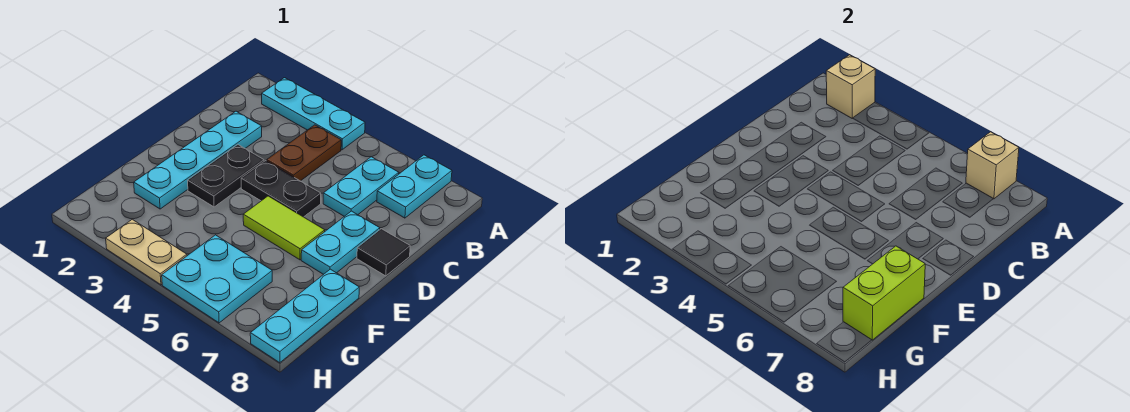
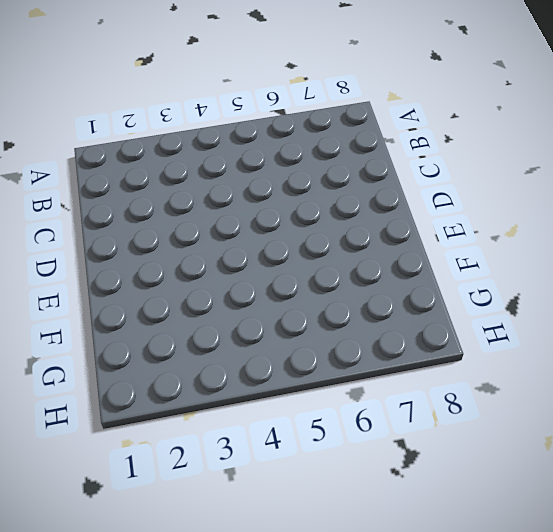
none -> cyan 1x3 plate [262,78,365,150]
none -> cyan 1x2 plate [377,155,452,218]
none -> brown 1x2 plate [267,125,341,181]

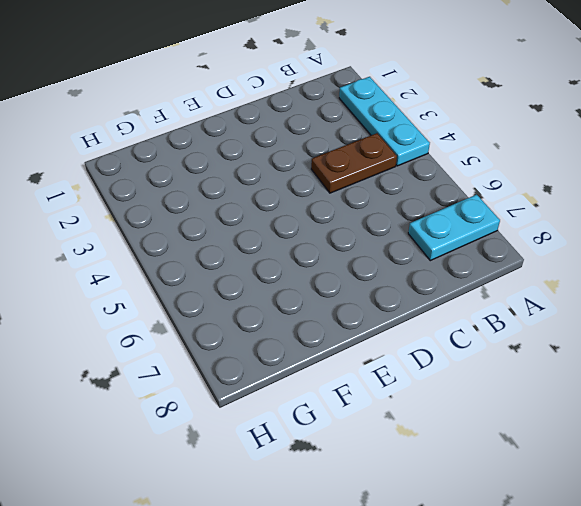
none -> cyan 1x2 plate [323,157,399,216]
none -> cyan 1x4 plate [134,111,262,209]
none -> black 1x2 plate [188,145,264,207]

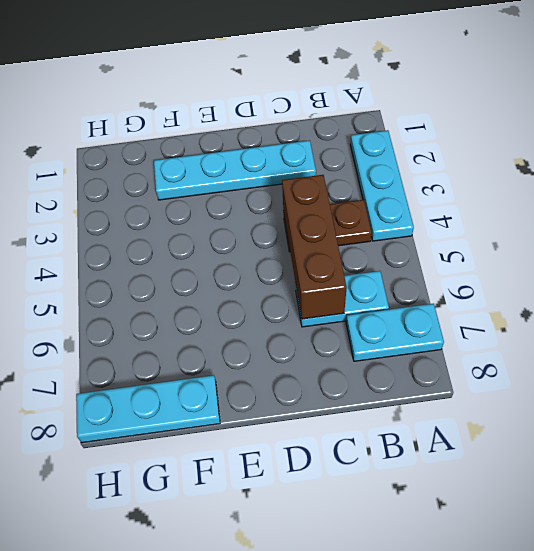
brown 1x3 brick [282,175,347,319] -> none
none -> black 1x2 plate [188,145,264,207]
none -> black 1x2 plate [241,161,321,217]
none -> cyan 1x2 plate [301,211,380,274]

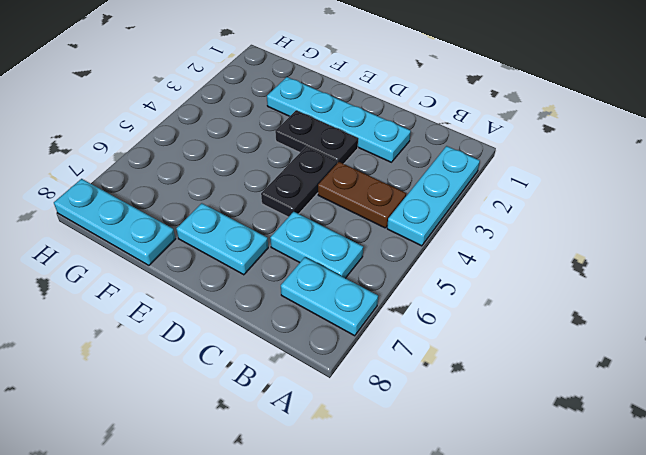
none -> black 1x1 tile [357,229,410,276]
none -> lime 1x2 tile [243,196,325,260]
none -> cyan 2x2 plate [162,235,272,323]

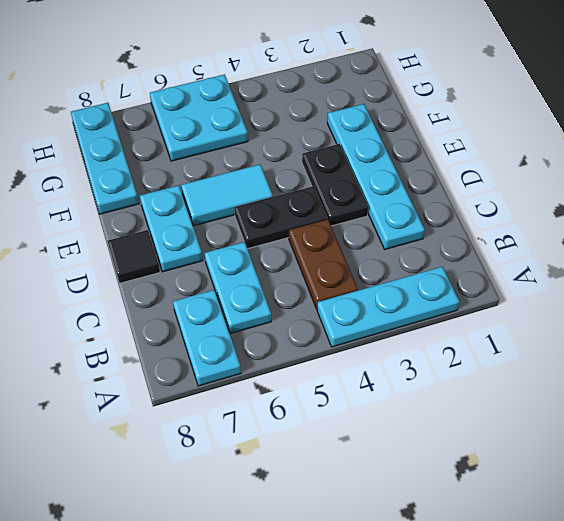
cyan 1x2 tile [181,164,273,226] -> lime 1x2 tile [243,196,325,260]
none -> tan 1x2 plate [106,219,187,285]
none -> tan 1x1 brick [826,55,875,118]
none -> tan 1x1 brick [966,132,1019,199]

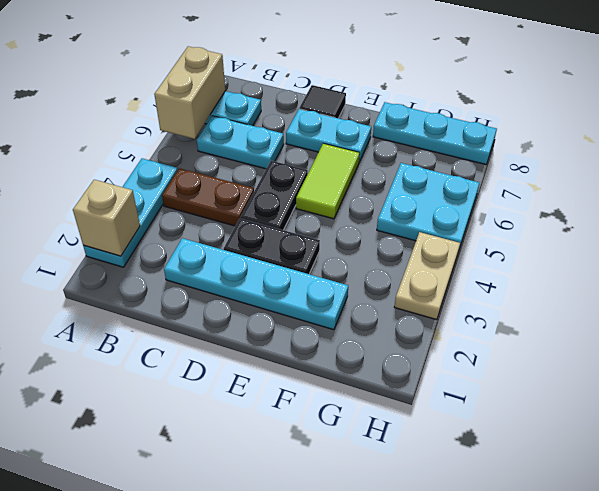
tan 1x2 brick [154,46,225,139] -> tan 1x1 brick [966,132,1019,199]
none -> lime 1x2 brick [843,246,925,340]

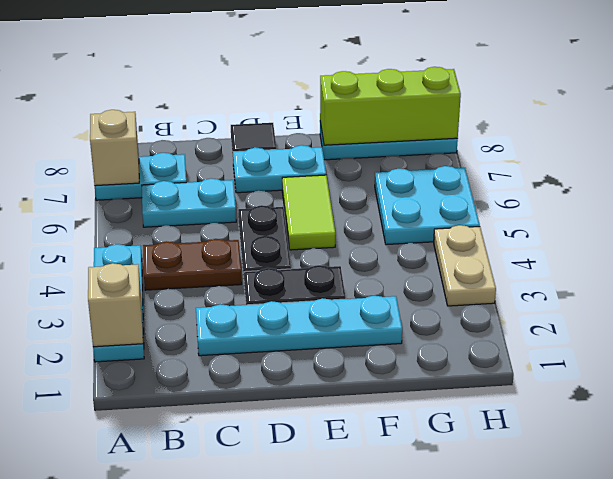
lime 1x3 brick [320,67,461,145] -> lime 1x2 brick [843,246,925,340]

